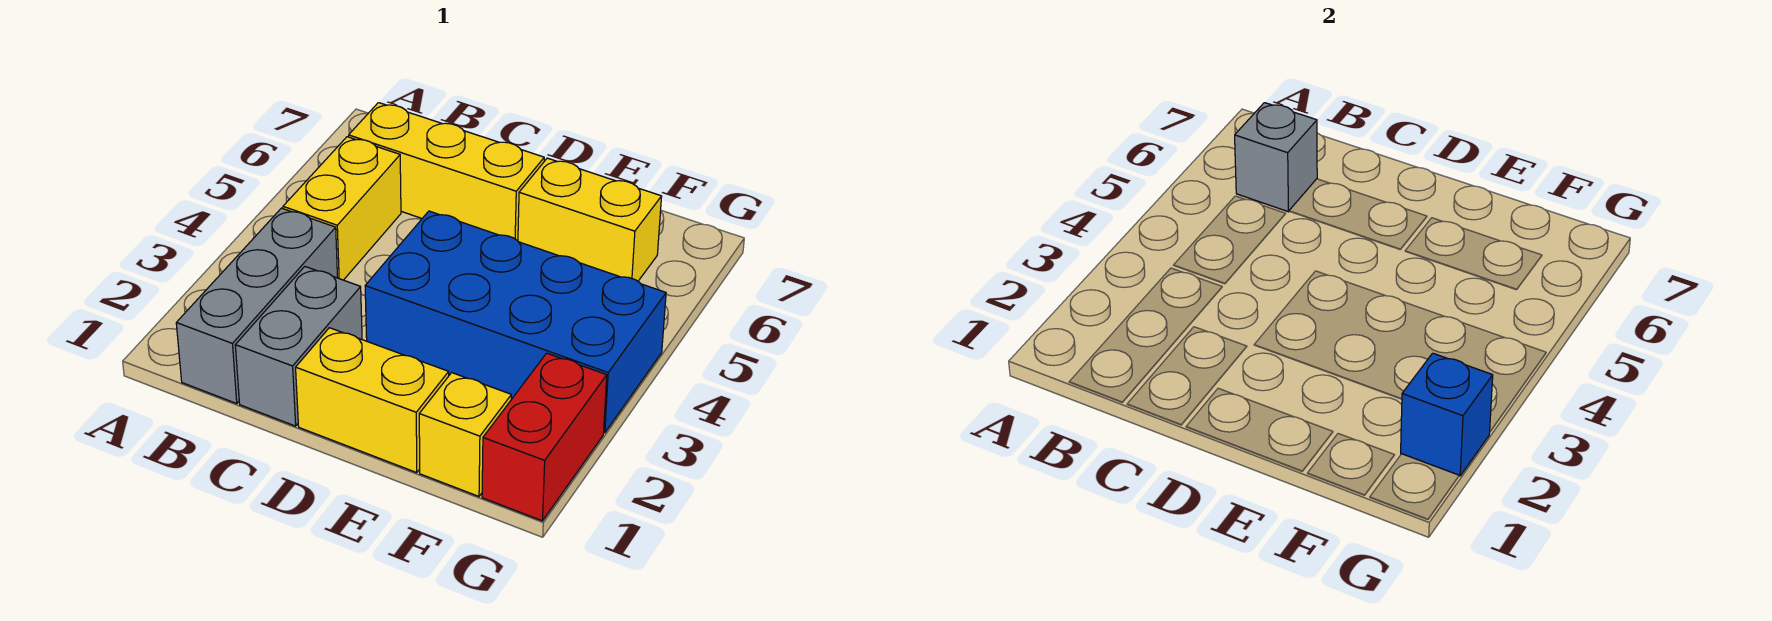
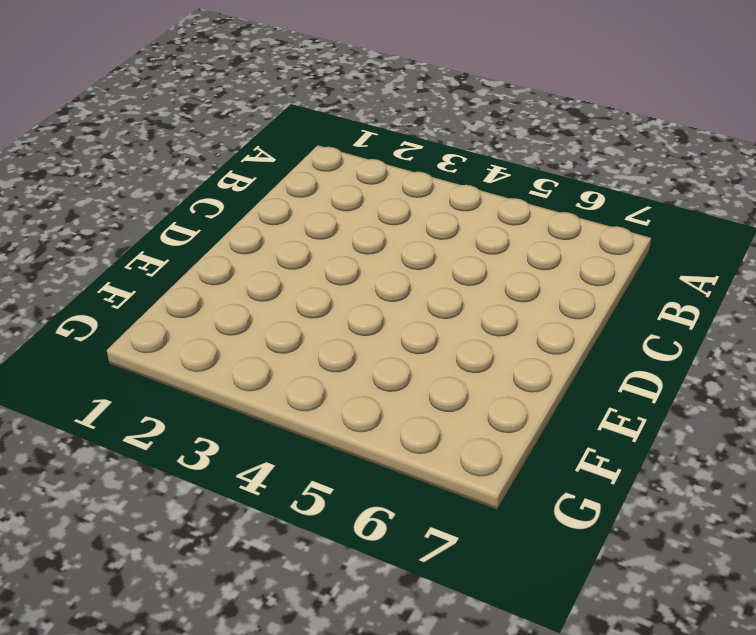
none -> grey 1x3 brick [176,208,338,403]
none -> yellow 1x2 brick [283,137,401,280]

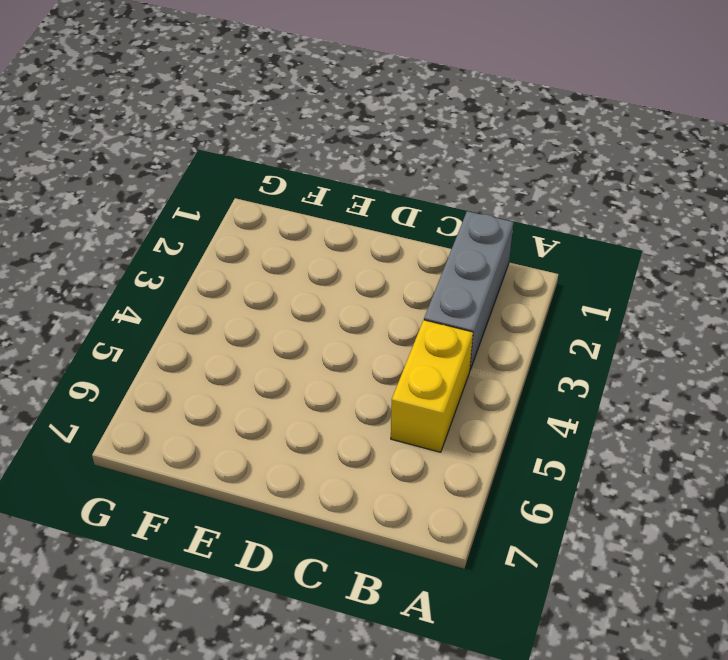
none -> yellow 1x3 brick [349,103,544,241]
none -> grey 1x2 brick [235,267,362,426]

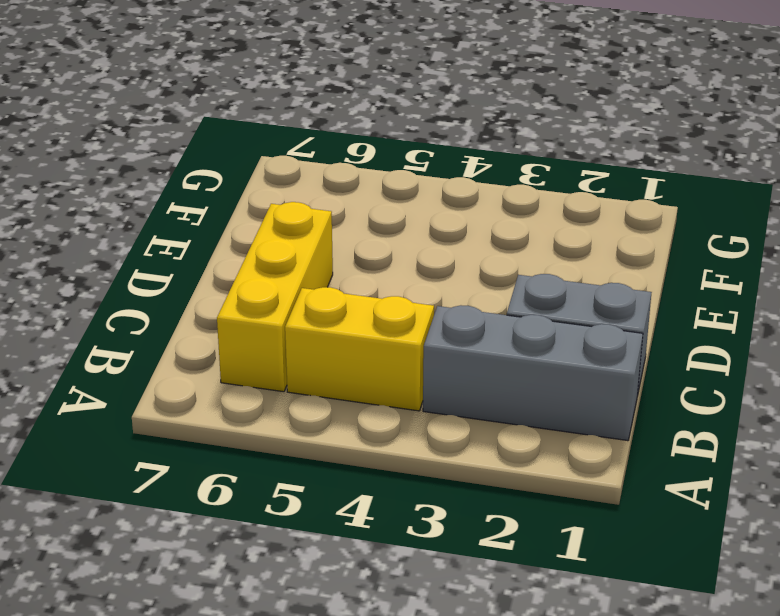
none -> yellow 1x2 brick [296,328,449,473]
none -> blue 2x4 brick [365,211,666,433]

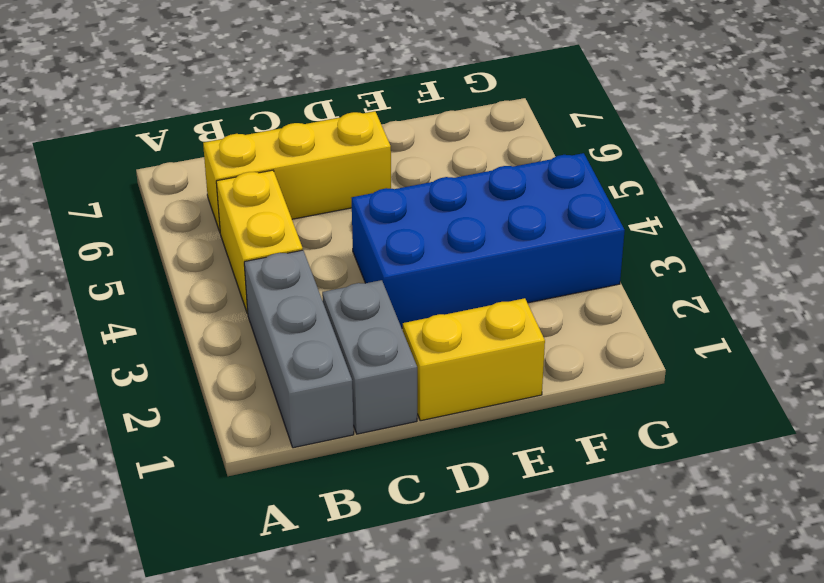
none -> yellow 1x2 brick [518,158,662,281]
none -> yellow 1x1 brick [419,373,511,496]

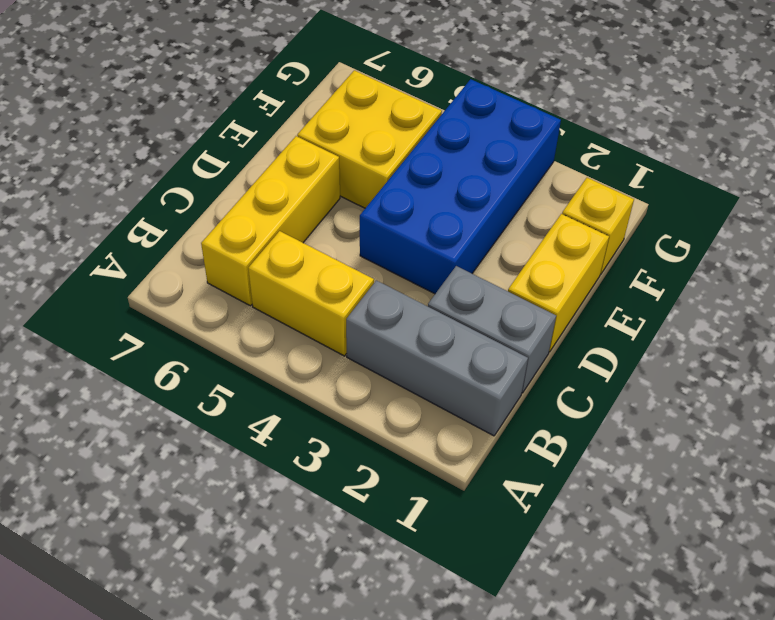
yellow 2x2 brick [297,70,442,208] -> yellow 1x2 brick [518,158,662,281]
none -> red 1x2 brick [482,353,607,521]
none -> grey 1x1 brick [1235,103,1317,212]

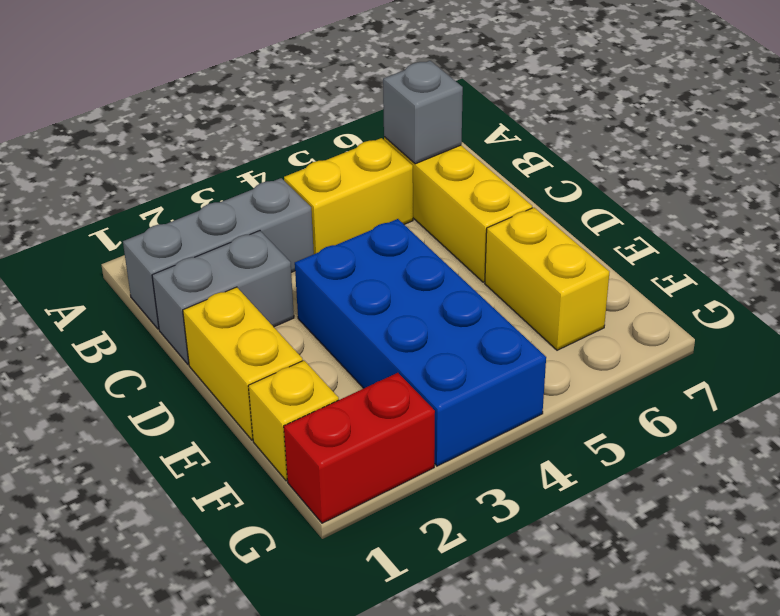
none -> blue 1x1 brick [1401,353,1493,476]

